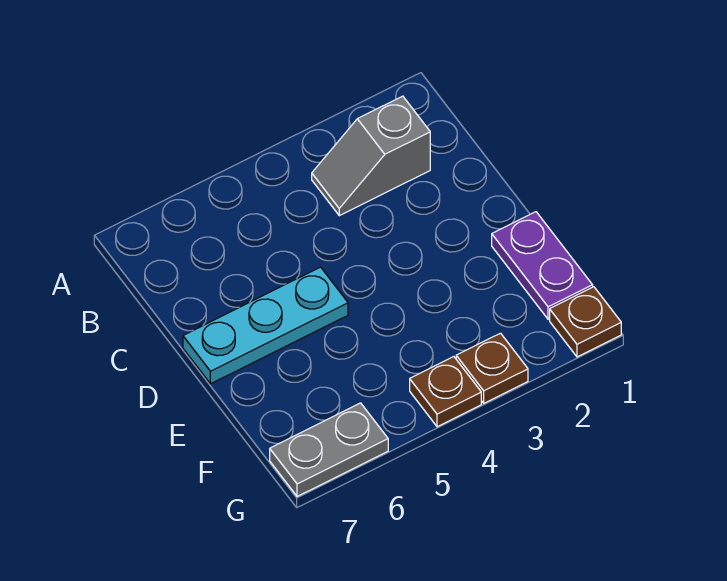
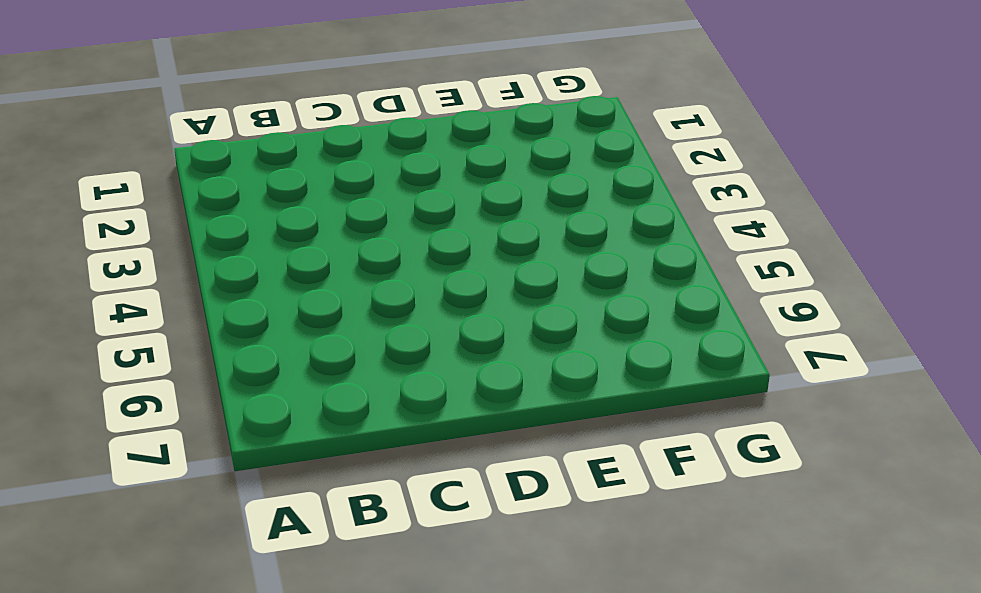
none -> grey 1x2 slope [312,96,430,216]
none -> cyan 1x3 plate [183,267,348,384]

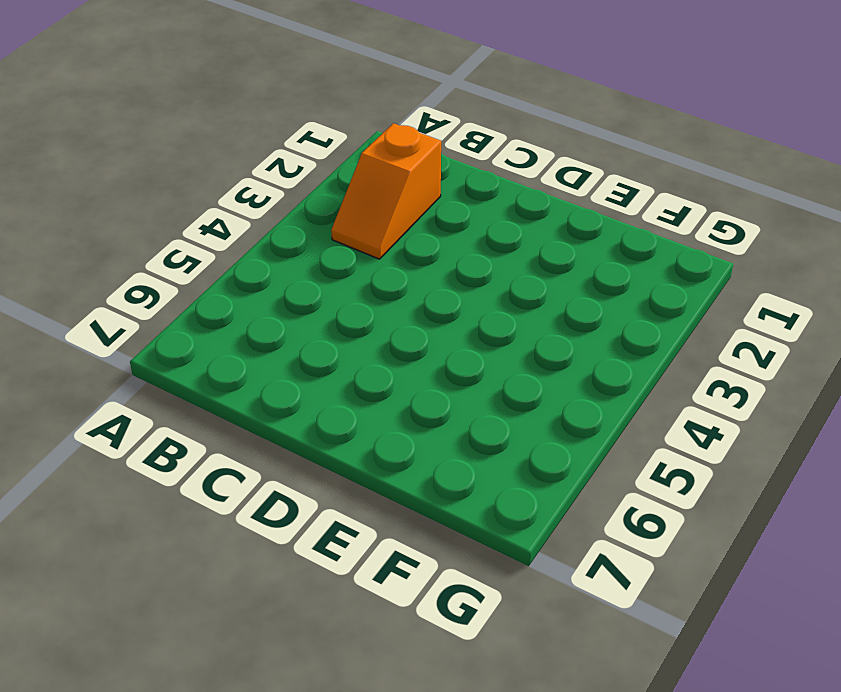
orange 1x2 slope [331,123,441,259] -> grey 1x2 slope [312,96,430,216]
none -> cyan 1x3 plate [183,267,348,384]
none -> purple 1x2 plate [492,212,593,319]

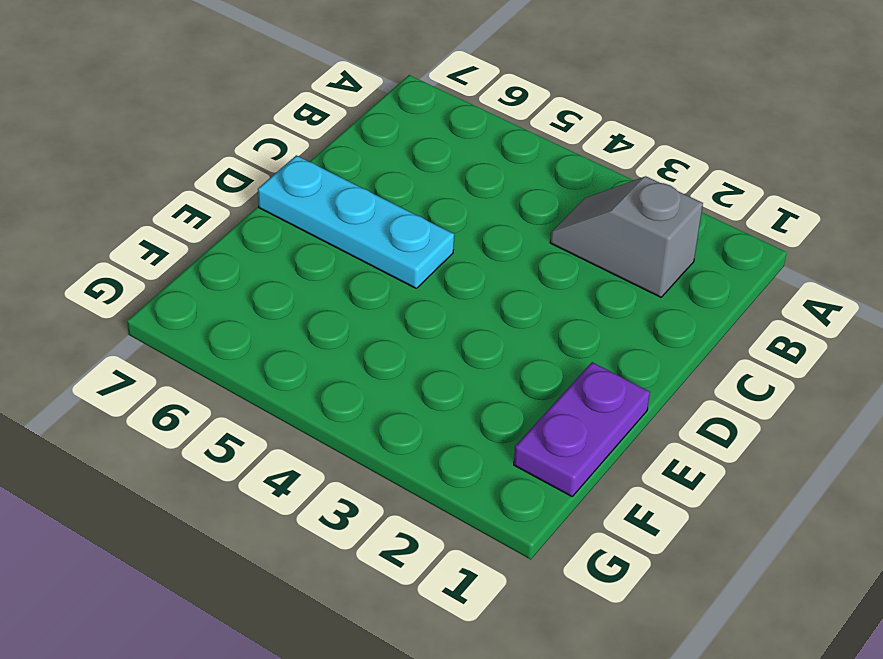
none -> brown 1x1 plate [550,287,621,357]
none -> brown 1x1 plate [456,333,528,403]

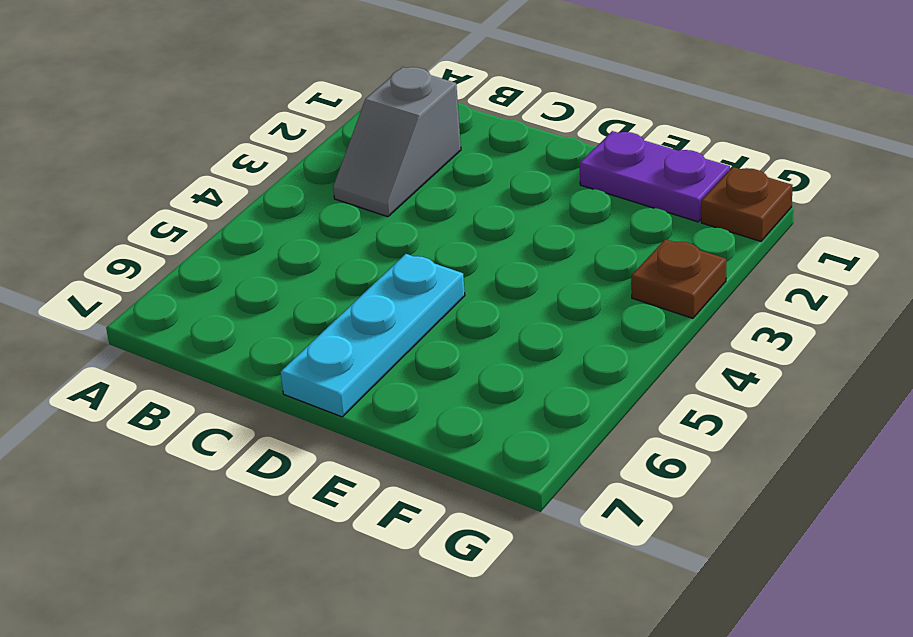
none -> brown 1x1 plate [410,357,481,427]
none -> grey 1x2 plate [270,403,388,496]

